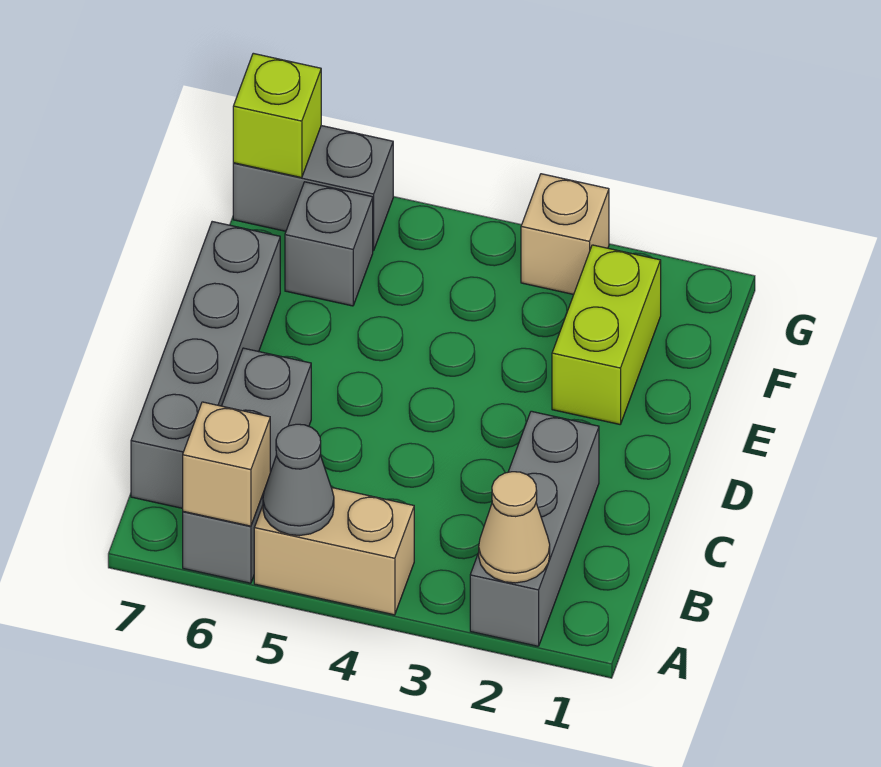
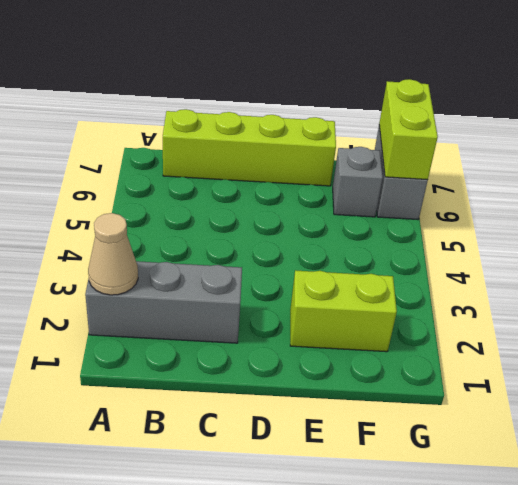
lime 1x4 brick [163,109,336,186] -> grey 1x4 brick [131,222,280,508]
lime 1x2 brick [379,79,438,180] -> lime 1x1 brick [233,53,321,178]
none -> tan 1x2 brick [254,487,414,615]
none -> grey 1x3 brick [183,348,311,583]
none -> tan 1x1 brick [521,174,609,294]

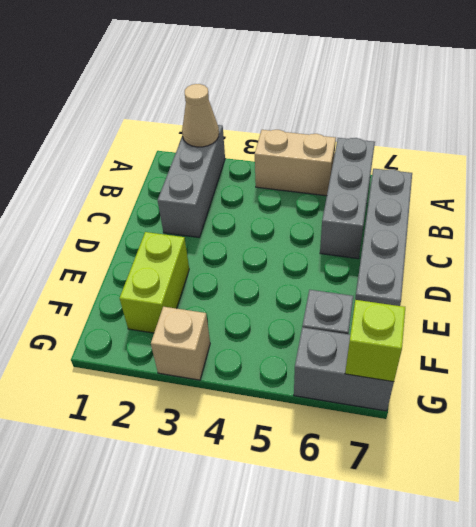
none -> grey 1x1 cone [263,424,334,536]
none -> tan 1x1 brick [183,402,270,526]

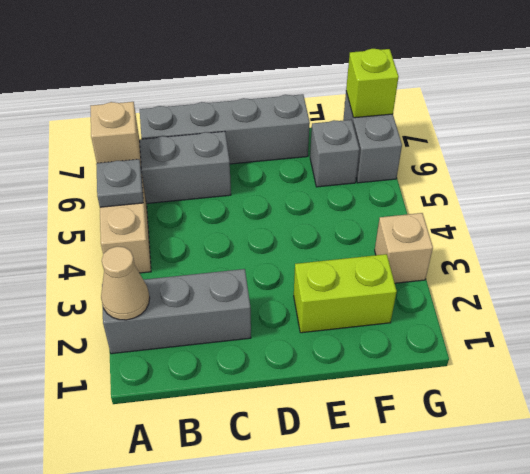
grey 1x1 plate [96,159,143,207] -> grey 1x1 cone [263,424,334,536]

